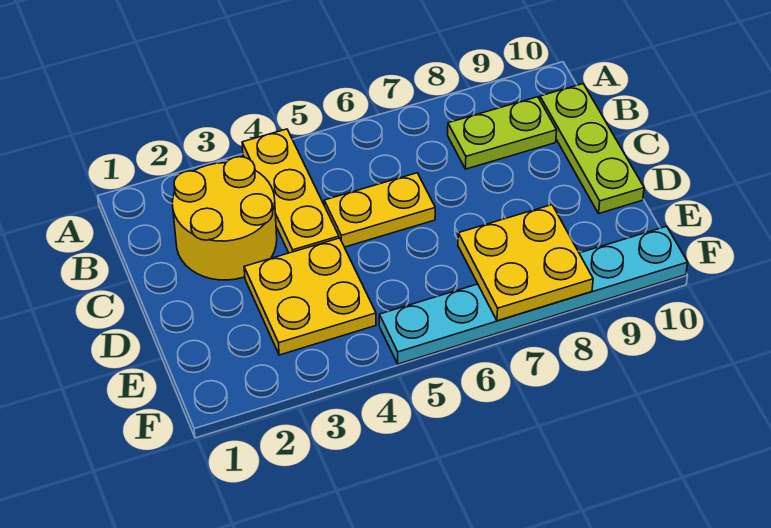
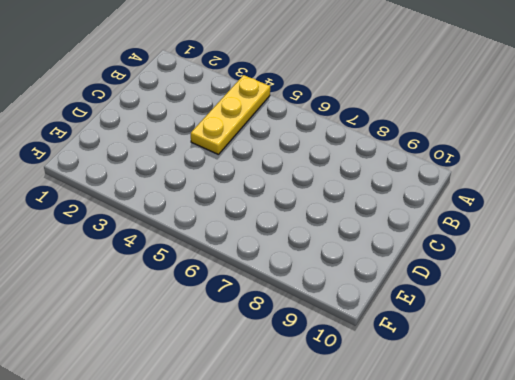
none -> yellow 2x2 round brick [172,157,277,280]
none -> lime 1x2 plate [448,97,557,169]

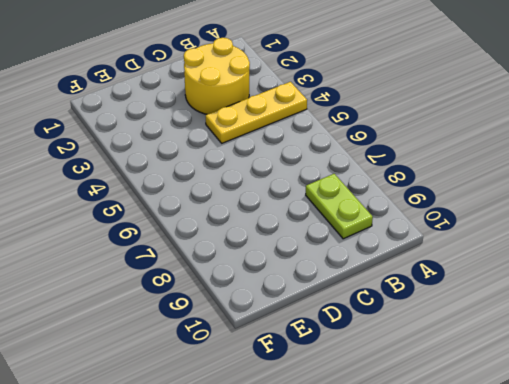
none -> lime 1x3 plate [540,84,644,213]
none -> yellow 1x2 plate [324,173,435,247]

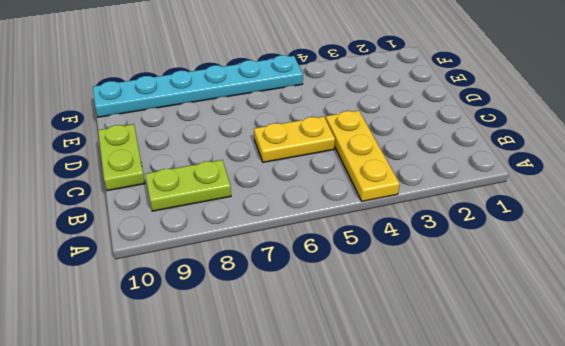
lime 1x2 plate [98,124,145,191] -> lime 1x3 plate [540,84,644,213]
none -> yellow 2x2 round brick [172,157,277,280]
none -> yellow 2x2 plate [244,238,376,355]

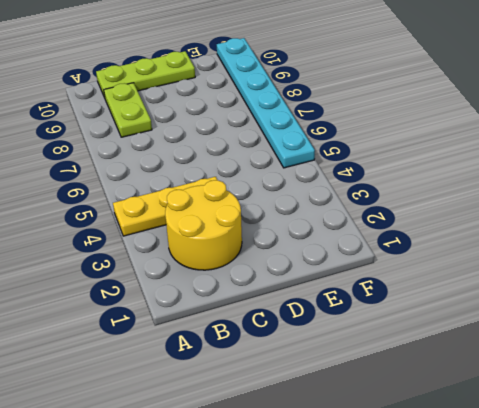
none -> yellow 1x2 plate [324,173,435,247]
none -> yellow 2x2 plate [244,238,376,355]

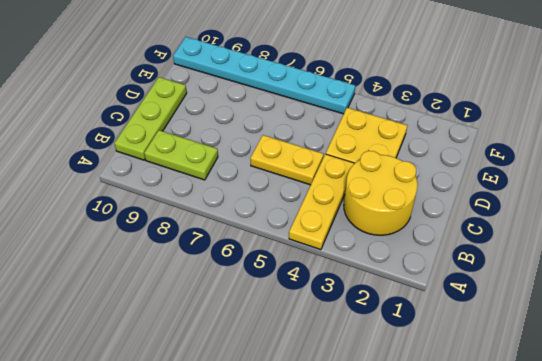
none -> yellow 2x2 plate [458,205,593,321]

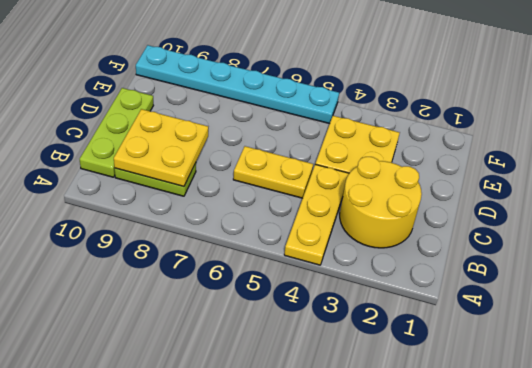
yellow 2x2 plate [114,109,208,187] -> yellow 2x2 plate moved to [458,205,593,321]

